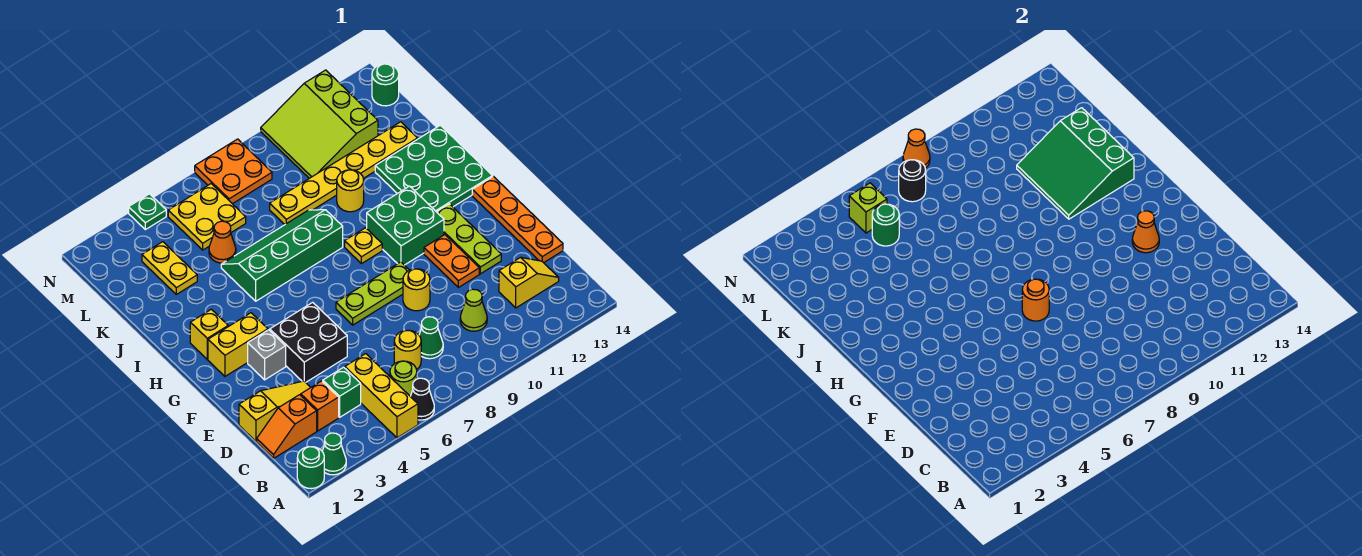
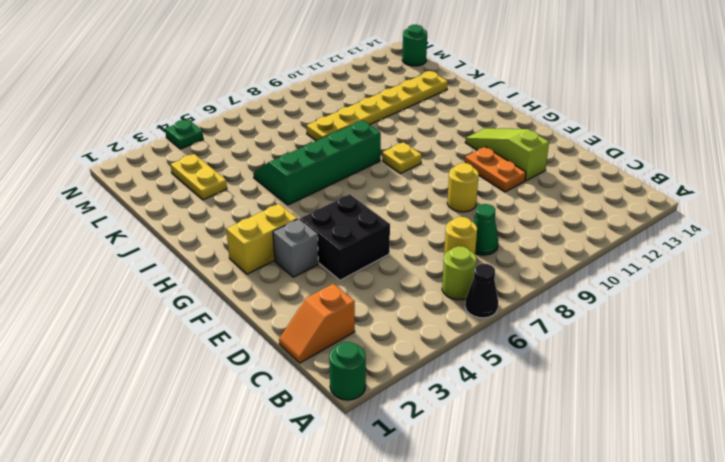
lime 1x3 slope [465,128,549,181] -> lime 1x3 plate [437,204,501,274]
none -> green 1x1 cone [322,433,346,475]
none -> yellow 1x3 brick [345,354,418,438]
none -> orange 1x1 brick [301,381,339,431]
none -> green 1x1 brick [323,367,361,417]

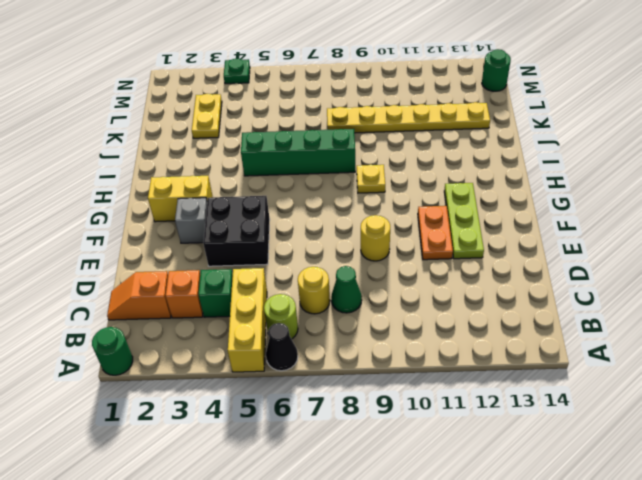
none -> green 1x1 cone [322,433,346,475]
none -> lime 1x1 cone [460,289,487,331]
none -> yellow 1x2 slope [499,257,559,308]
none -> yellow 1x3 slope [239,381,311,441]

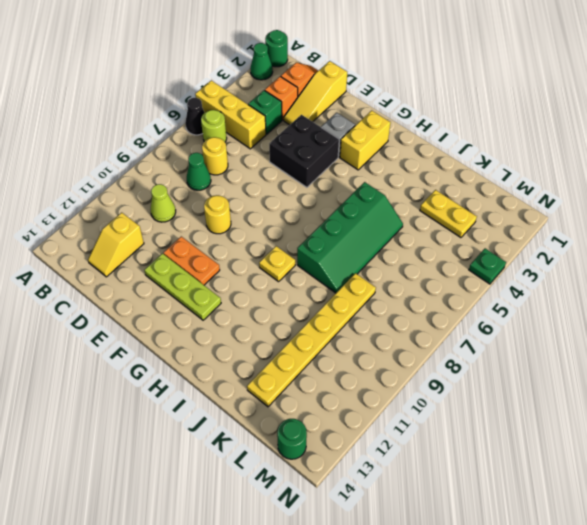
none -> orange 1x4 plate [472,176,563,263]
none -> lime 1x3 plate [336,262,409,325]
none -> green 2x2 brick [367,186,444,265]
none -> yellow 1x1 brick [190,309,228,359]

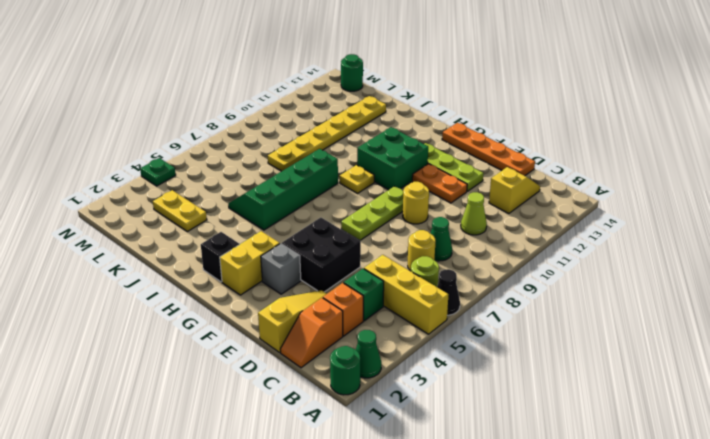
black 1x1 brick [201,232,239,282] -> yellow 1x1 brick [190,309,228,359]
none -> green 3x3 plate [375,125,493,212]
none -> yellow 1x1 round brick [337,170,364,212]
none -> orange 1x1 cone [209,221,236,263]
none -> yellow 2x2 plate [168,184,246,250]

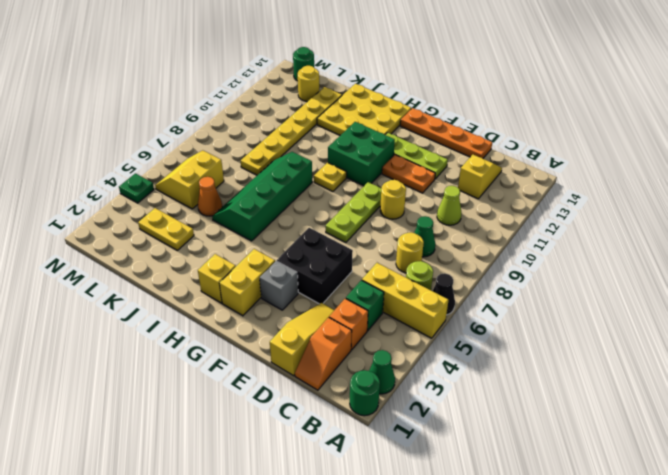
yellow 3x3 plate [317,84,411,135] -> green 3x3 plate [375,125,493,212]
yellow 2x2 slope [155,150,224,209] -> yellow 2x2 plate [168,184,246,250]
yellow 1x1 round brick [298,66,319,102] -> yellow 1x1 round brick moved to [337,170,364,212]
none -> lime 3x3 slope [261,70,378,178]
none -> orange 2x2 plate [195,139,272,204]
none -> orange 1x1 round brick [1022,279,1049,321]
none -> orange 1x1 cone [1132,211,1159,253]

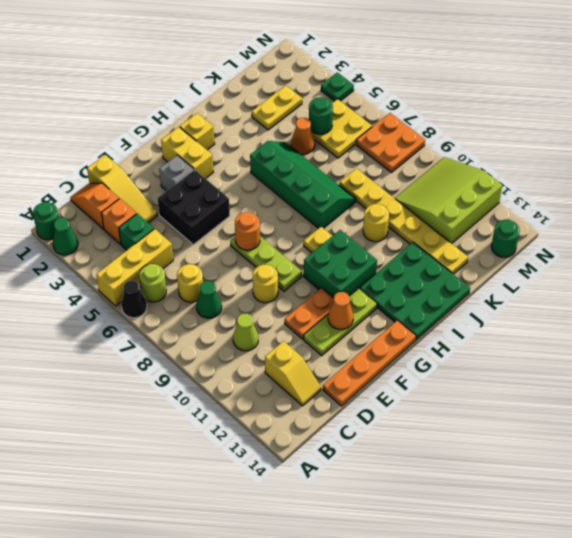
none -> green 3x3 slope [1017,108,1134,219]
none -> lime 1x1 brick [849,183,887,233]
none -> black 1x1 round brick [899,160,926,202]
none -> orange 1x1 cone [903,129,930,168]

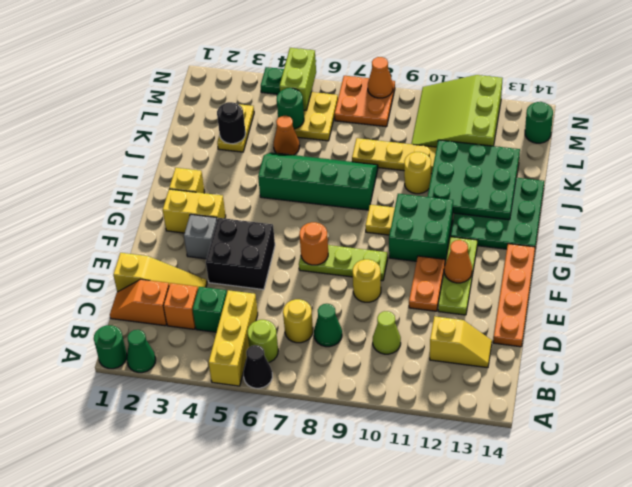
green 3x3 plate [428,140,520,220] -> green 3x3 slope [1017,108,1134,219]
black 1x1 round brick [217,102,246,144] -> black 1x1 round brick moved to [899,160,926,202]
lime 1x2 brick [280,48,316,110] -> lime 1x1 brick [849,183,887,233]

